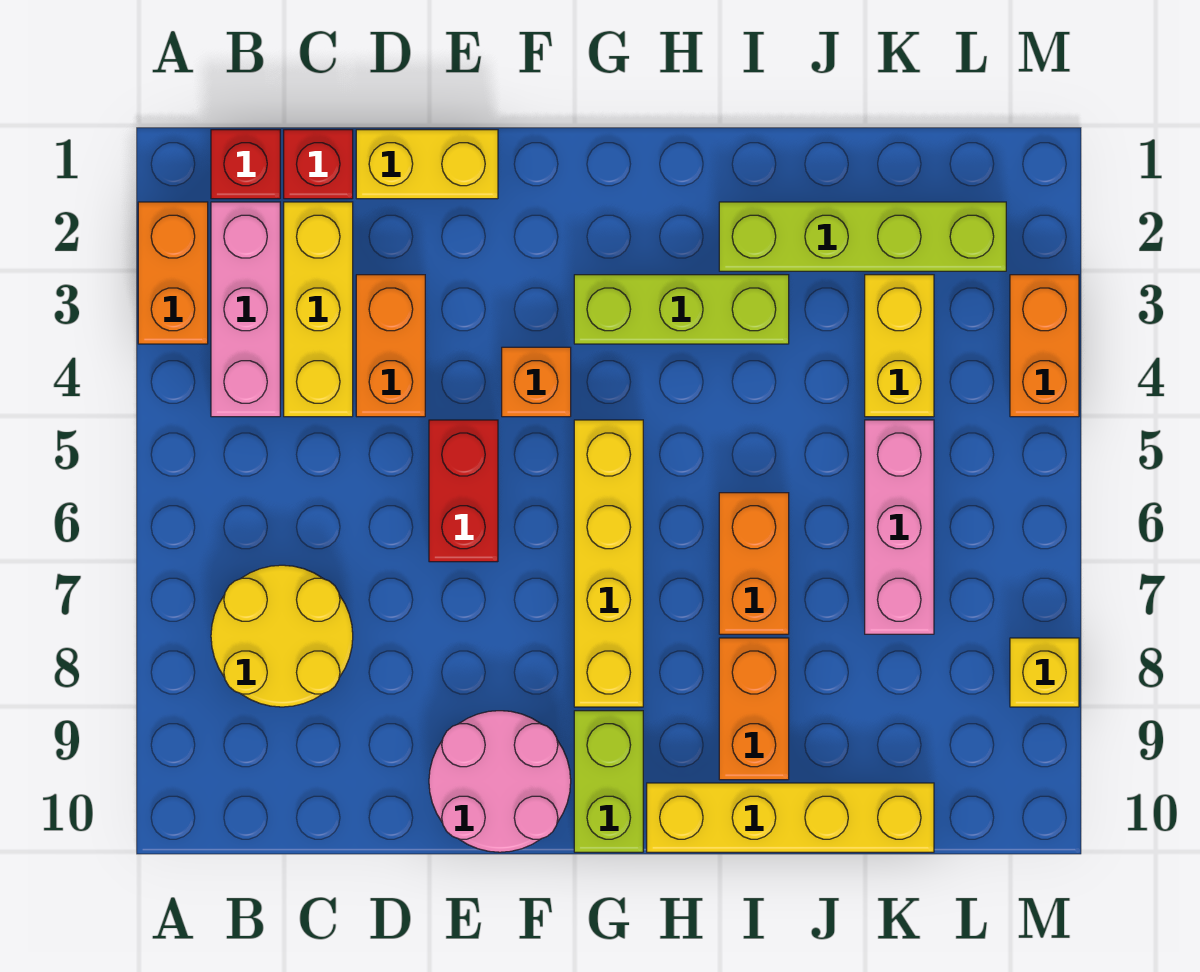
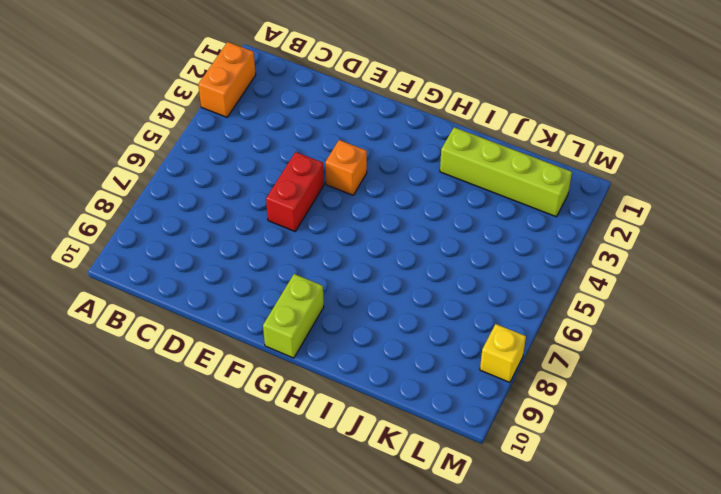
none -> red 1x1 brick [211,130,280,199]
none -> pink 1x3 brick [211,202,280,417]
none -> yellow 2x2 round brick [211,565,353,707]

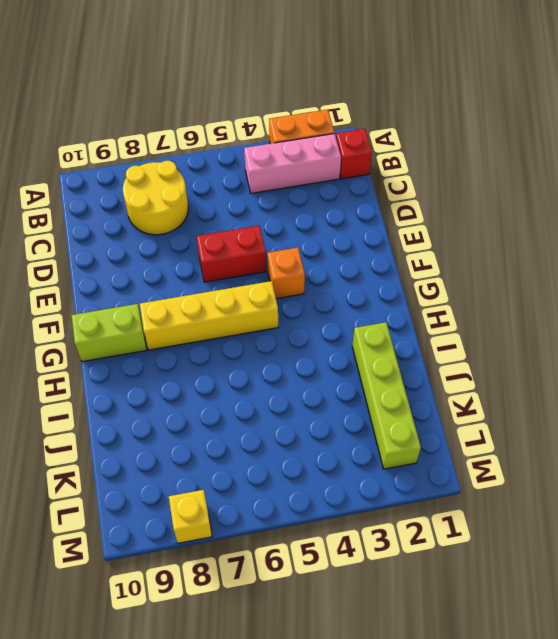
none -> red 1x1 brick [284,130,353,199]
none -> yellow 1x3 brick [284,202,353,417]
none -> yellow 1x2 brick [356,130,498,199]

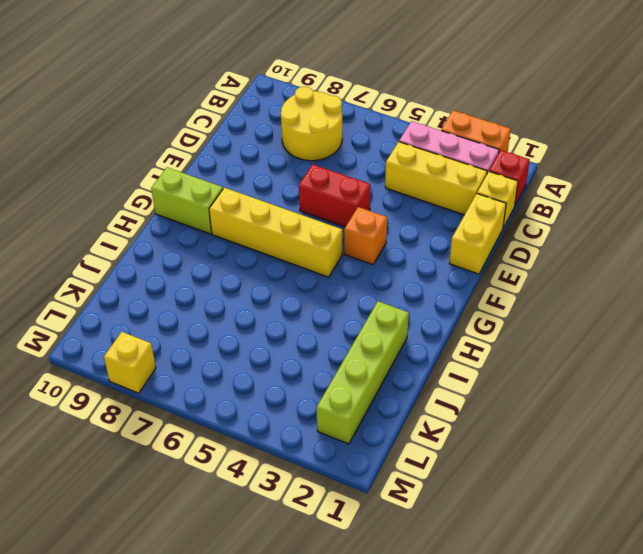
yellow 1x1 brick [477,172,518,228] -> red 1x1 brick [284,130,353,199]
none -> orange 1x2 brick [356,275,425,417]
none -> pink 2x2 round brick [429,711,571,852]
none -> lime 1x3 brick [574,275,789,344]

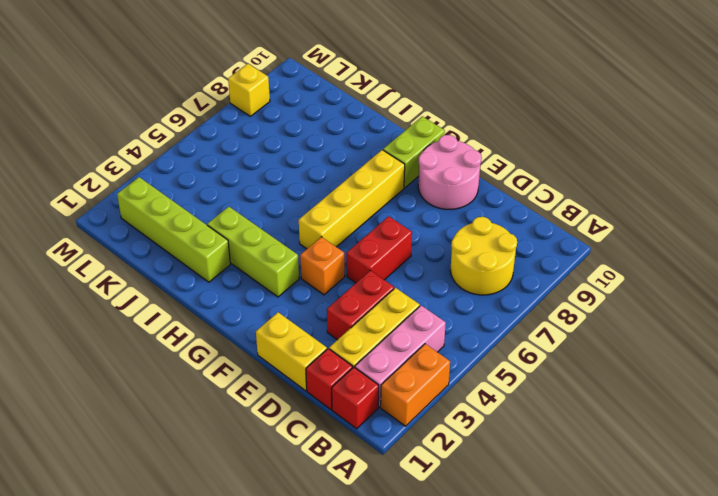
red 1x2 brick [327,270,394,340] -> orange 1x2 brick [356,275,425,417]
none -> yellow 1x4 brick [647,783,934,852]
none -> orange 1x2 brick [719,493,789,634]
none -> orange 1x2 brick [719,638,789,780]

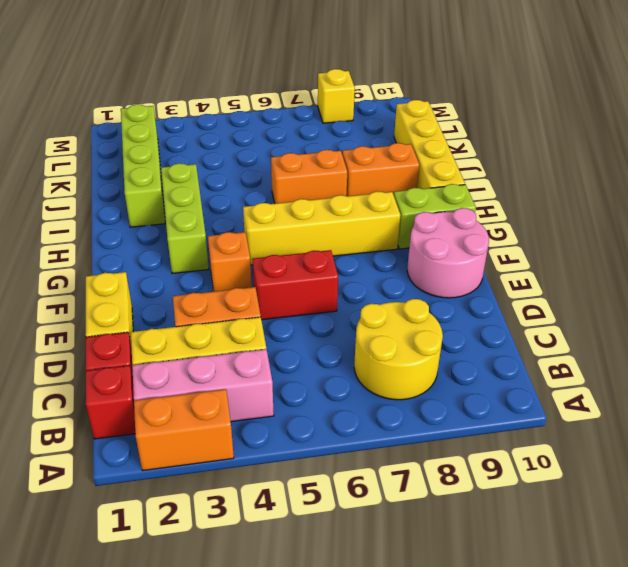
none -> yellow 1x2 brick [865,275,934,417]
none -> pink 1x3 brick [865,420,934,634]
none -> orange 1x2 brick [1010,275,1079,417]

